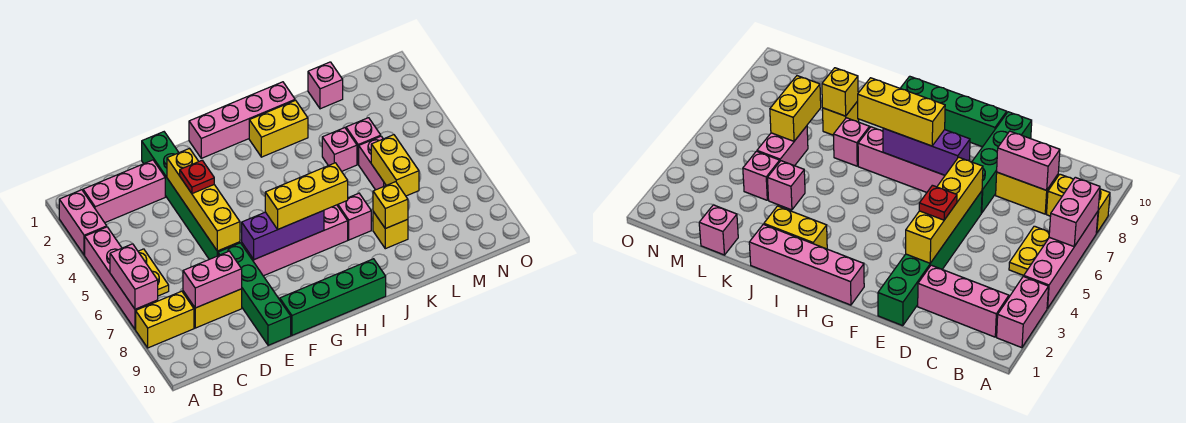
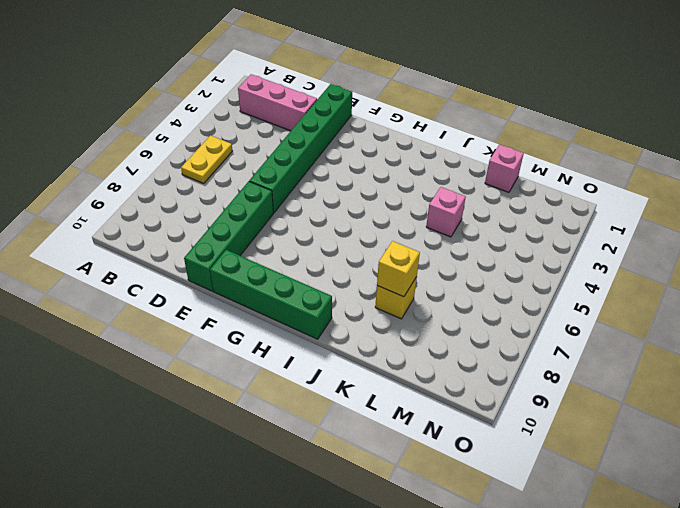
none -> pink 1x2 brick [59,190,107,255]
none -> pink 1x4 brick [85,227,158,329]
none -> yellow 1x2 brick [136,291,194,348]

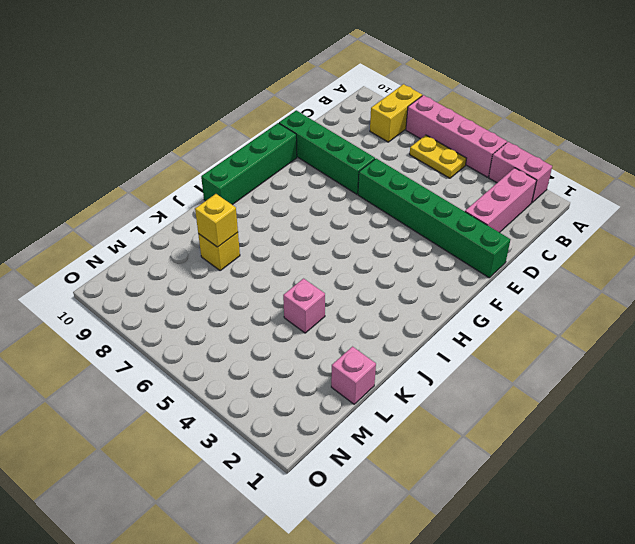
none -> yellow 1x2 brick [183,289,242,328]
none -> pink 1x4 brick [242,205,348,276]
none -> pink 1x4 brick [189,82,295,158]

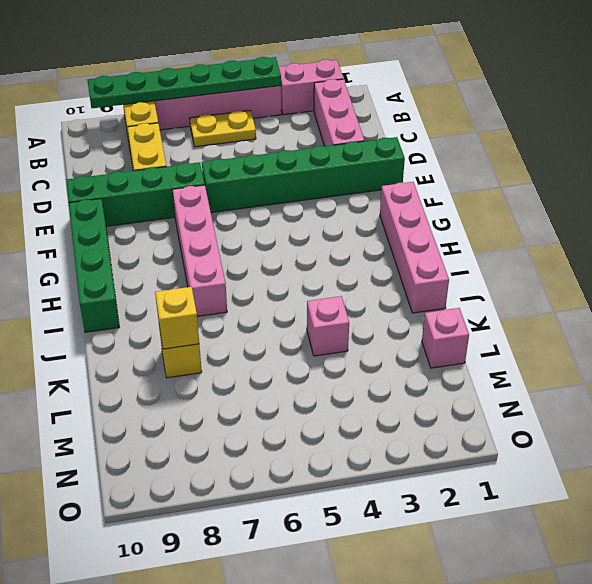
green 1x6 plate [88,57,281,108] -> pink 1x2 brick [110,244,158,309]
none -> yellow 1x2 brick [249,100,308,157]
none -> pink 1x1 brick [337,193,371,240]
none -> pink 1x1 brick [346,118,381,164]

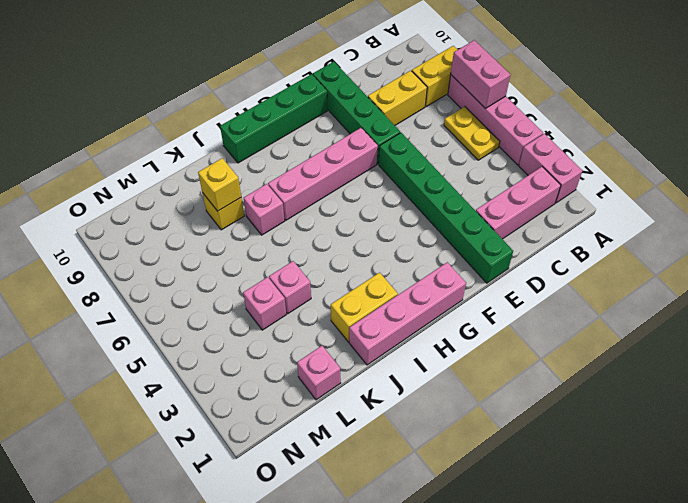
none -> pink 1x2 brick [359,136,386,190]
none -> pink 1x2 brick [183,251,242,308]
none -> yellow 1x4 brick [167,148,240,251]

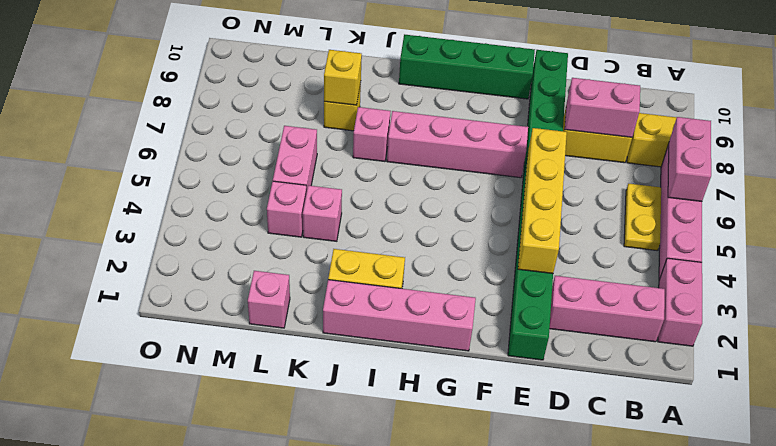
none -> purple 1x3 brick [242,210,324,259]
none -> yellow 1x2 brick [371,135,419,196]
none -> red 1x1 plate [180,160,214,194]

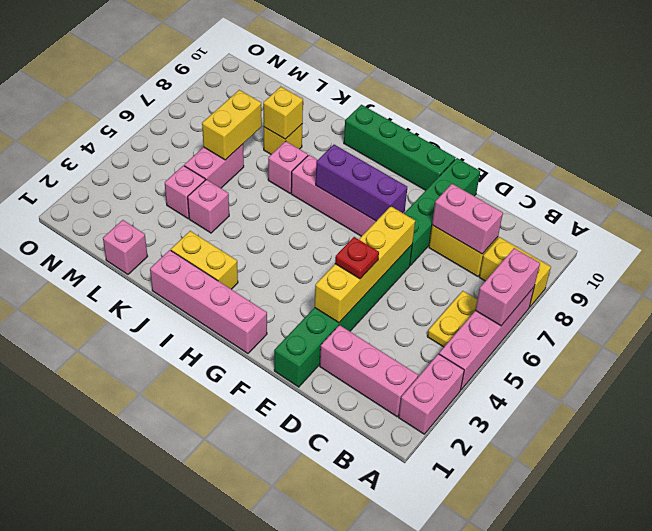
none -> yellow 1x3 brick [265,163,348,229]

